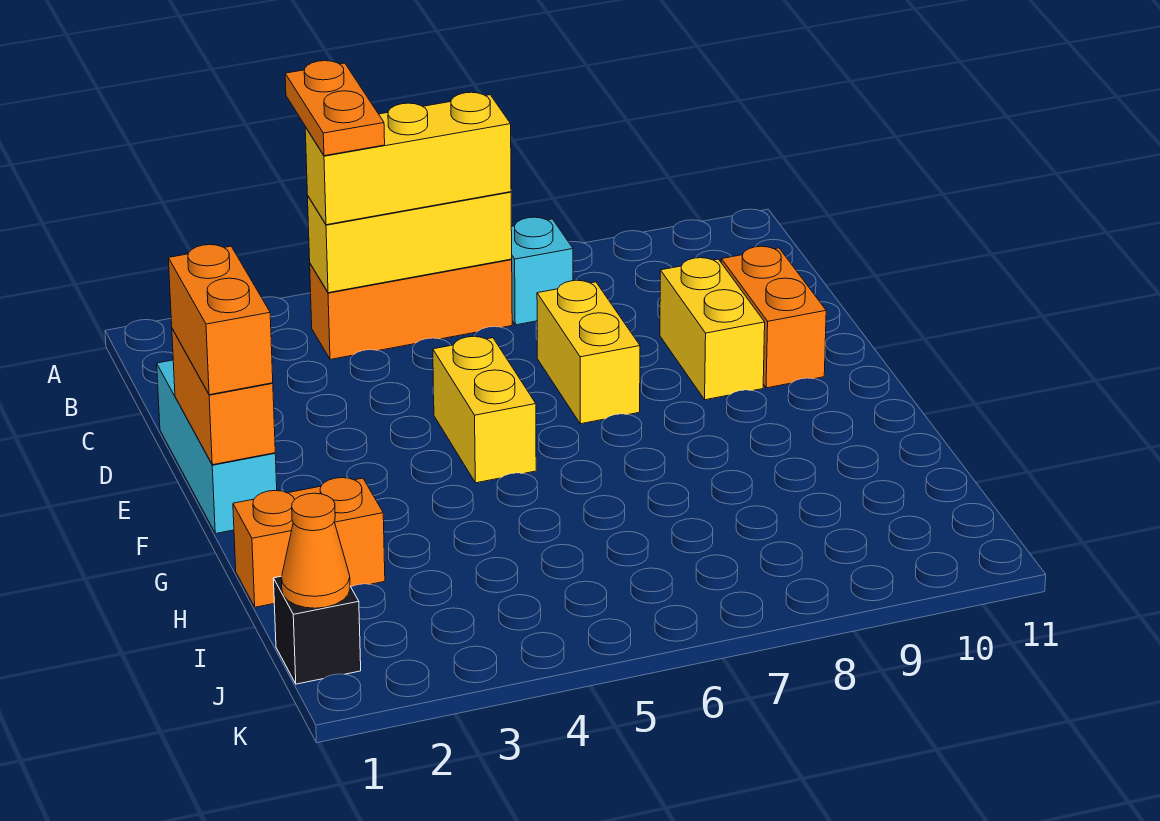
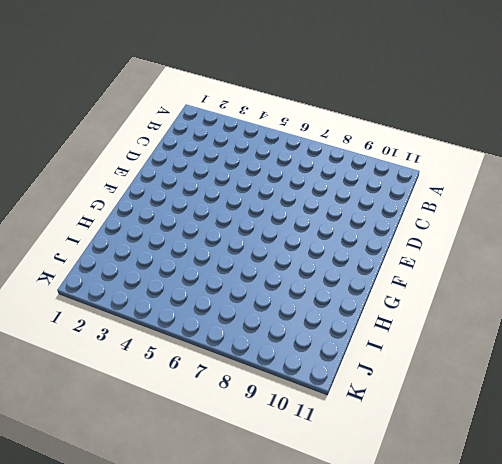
none -> orange 1x3 brick [310,259,512,359]
none -> cyan 1x1 brick [511,217,573,325]
none -> cyan 1x3 brick [157,360,277,534]

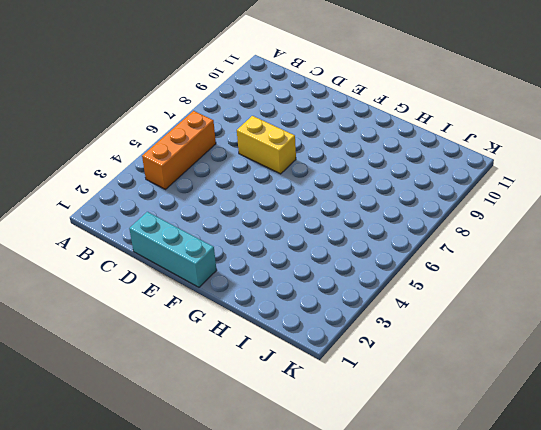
none -> cyan 1x1 brick [511,217,573,325]
none -> yellow 1x2 brick [660,258,765,400]
none -> orange 1x2 brick [721,246,826,388]

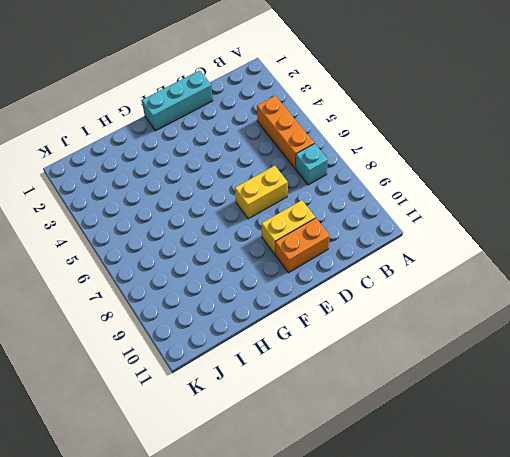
none -> yellow 1x2 brick [433,336,536,483]
none -> orange 1x2 brick [233,478,385,607]
none -> black 1x1 brick [274,576,361,684]

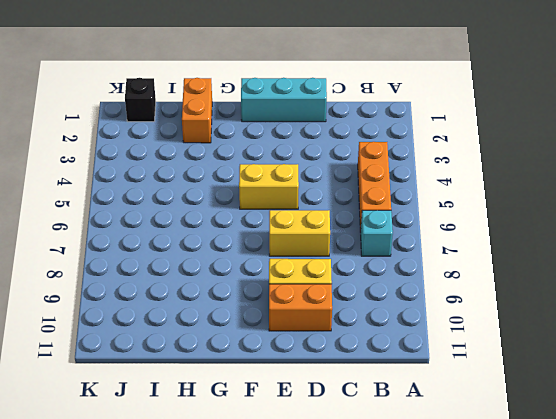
none -> yellow 1x3 brick [308,192,512,293]
none -> orange 1x2 brick [172,329,275,465]
none -> orange 1x1 cone [281,493,350,608]

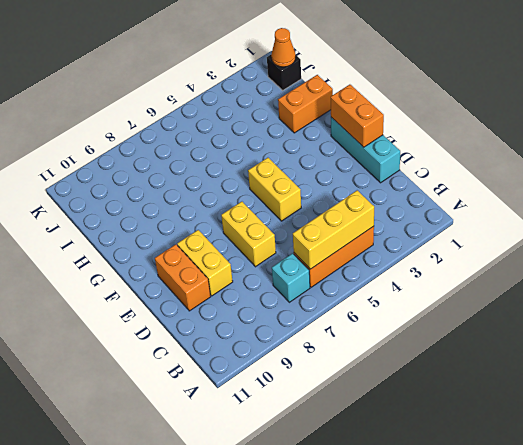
none -> yellow 1x3 brick [305,92,511,225]
none -> orange 1x2 brick [168,245,273,395]
none -> orange 1x2 plate [285,61,385,156]

